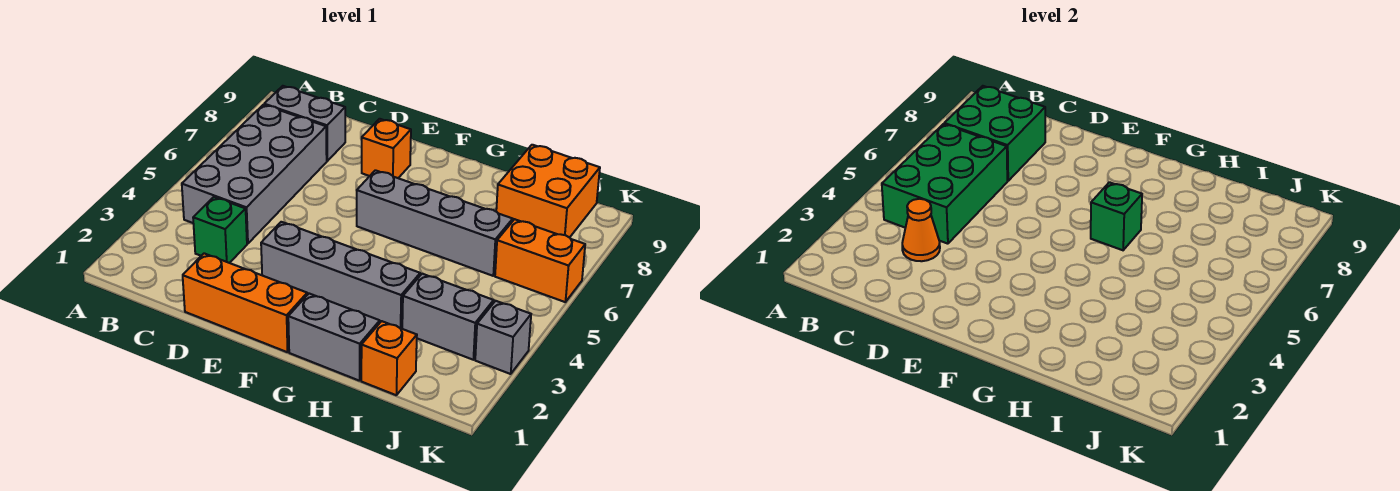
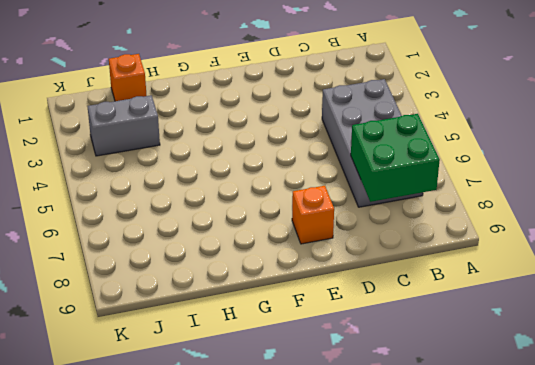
none -> grey 1x2 brick [264,86,345,161]
none -> green 1x1 brick [193,197,247,263]
none -> orange 1x3 brick [183,253,307,352]

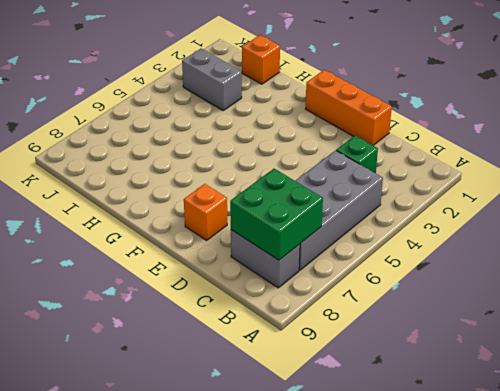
none -> grey 1x4 brick [261,222,420,329]
none -> grey 1x4 brick [357,170,513,276]
none -> grey 1x2 brick [288,294,380,381]

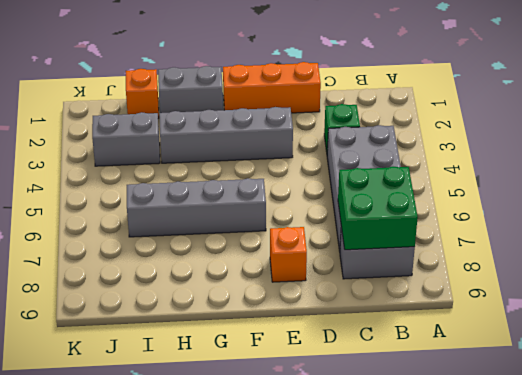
none -> orange 2x2 brick [496,145,600,238]
none -> orange 1x2 brick [495,219,585,302]
none -> grey 1x1 brick [475,301,531,374]

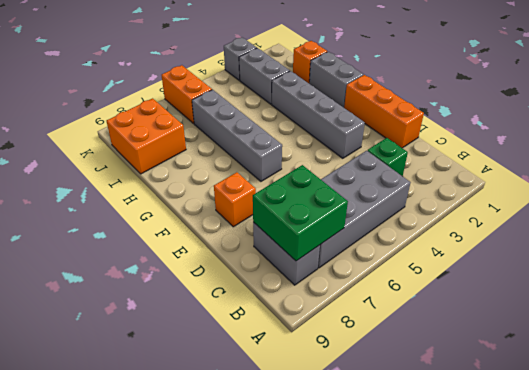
none -> green 2x3 brick [882,124,1007,244]
none -> orange 1x1 cone [902,199,940,261]
none -> green 1x1 brick [1091,182,1142,250]

